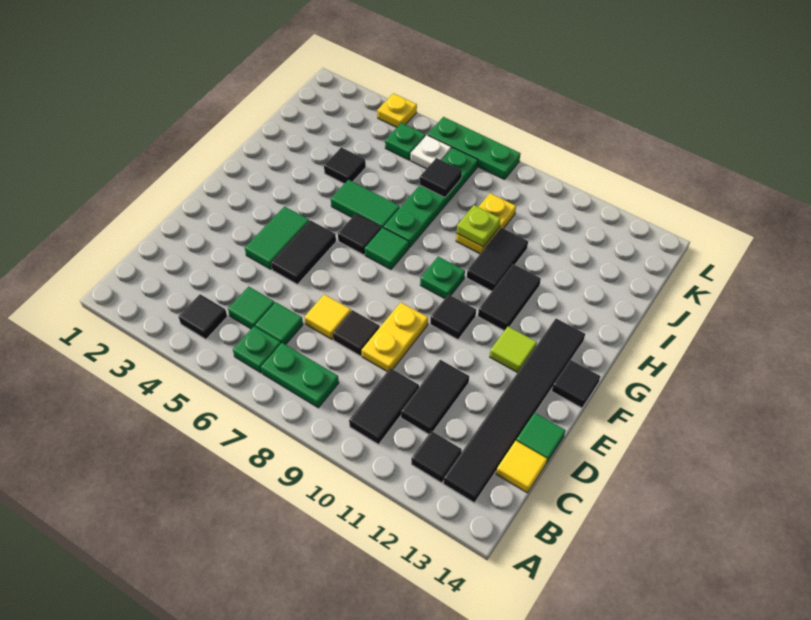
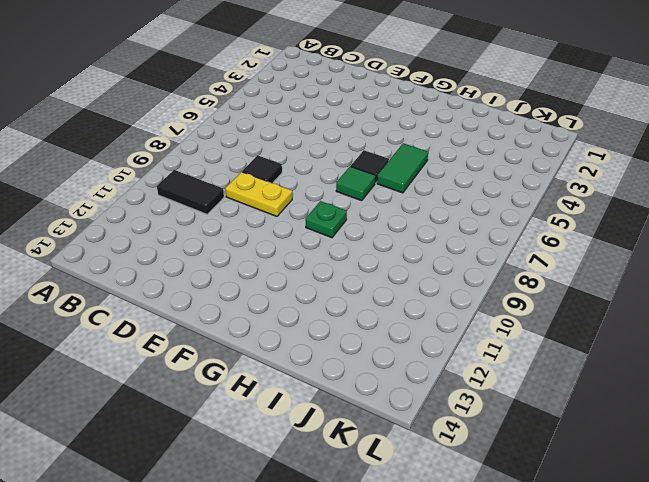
none -> black 1x1 tile [178,294,227,339]
none -> green 1x1 plate [233,326,281,373]
none -> green 1x2 plate [261,343,339,408]
none -> black 1x1 tile [411,431,462,483]

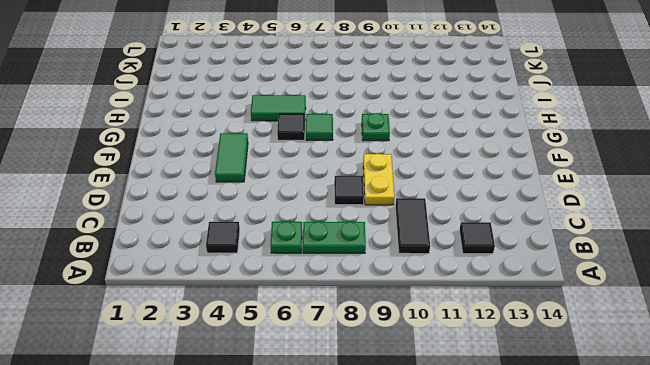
none -> black 1x6 tile [443,319,585,503]
none -> green 1x1 tile [228,287,275,329]
none -> green 1x1 tile [255,302,303,345]
none -> black 1x2 tile [401,360,469,434]

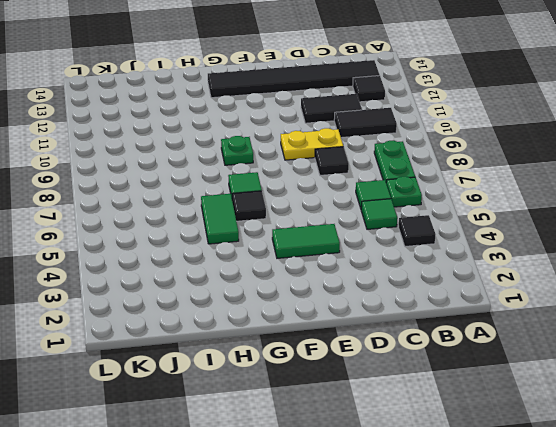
none -> yellow 1x1 tile [496,441,547,493]
none -> yellow 1x1 tile [304,294,351,339]
none -> green 1x1 tile [516,413,566,464]
none -> black 1x2 tile [271,220,336,284]

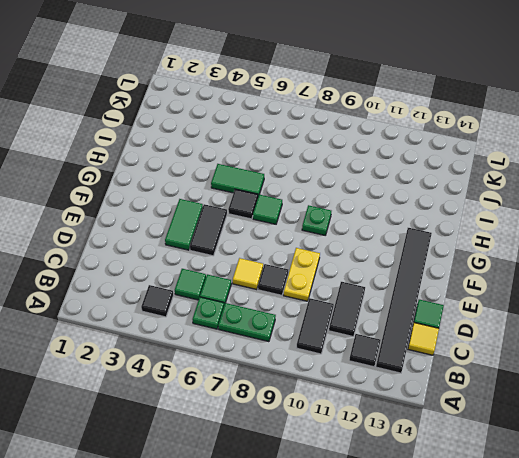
none -> black 1x1 tile [430,295,476,339]
none -> lime 1x1 tile [490,327,537,373]
none -> black 1x1 tile [552,360,600,408]
none -> black 1x2 tile [478,264,541,331]

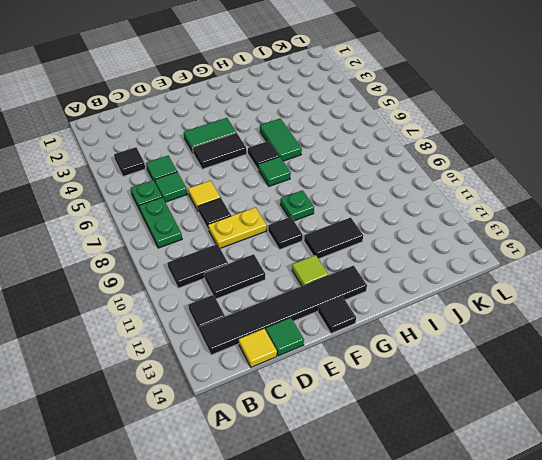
none -> green 1x4 plate [384,148,478,248]
none -> black 1x2 tile [467,228,528,291]
none -> black 1x1 tile [324,147,366,184]
none -> yellow 1x2 plate [456,193,516,254]

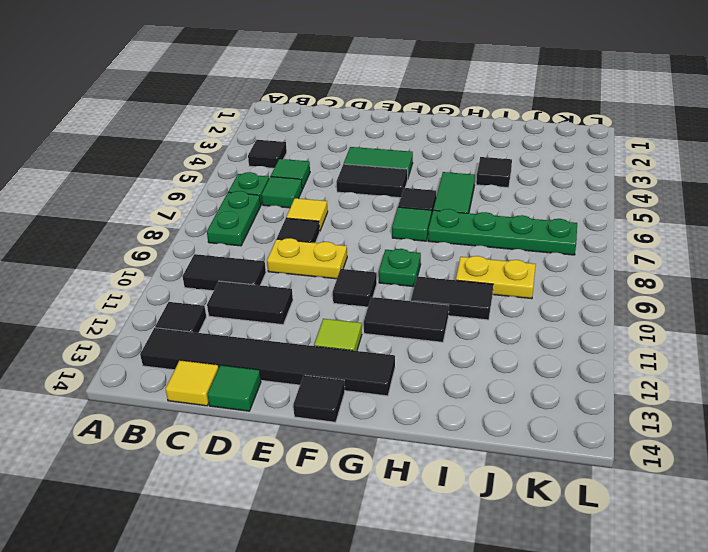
none -> green 1x1 plate [385,123,426,160]
none -> white 1x1 plate [411,135,451,169]
none -> yellow 1x1 plate [377,93,417,127]
none -> green 1x3 plate [428,117,521,180]

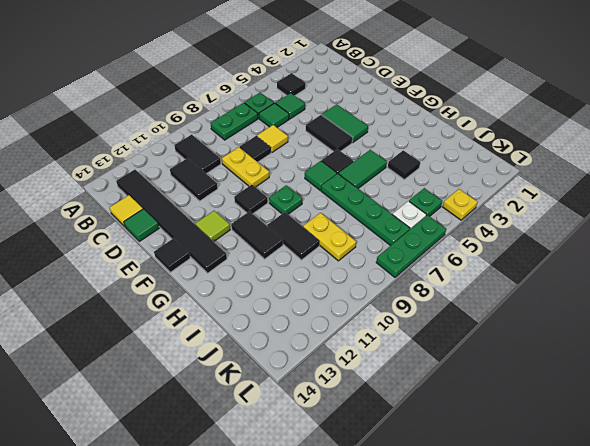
none -> black 1x1 tile [411,431,462,483]
none -> lime 1x1 plate [457,205,501,247]
none -> black 1x1 tile [420,158,462,197]

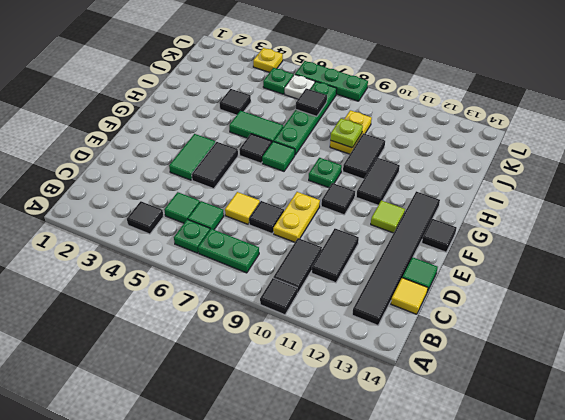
black 1x1 tile [260,278,297,315] -> black 1x1 tile moved to [411,431,462,483]

